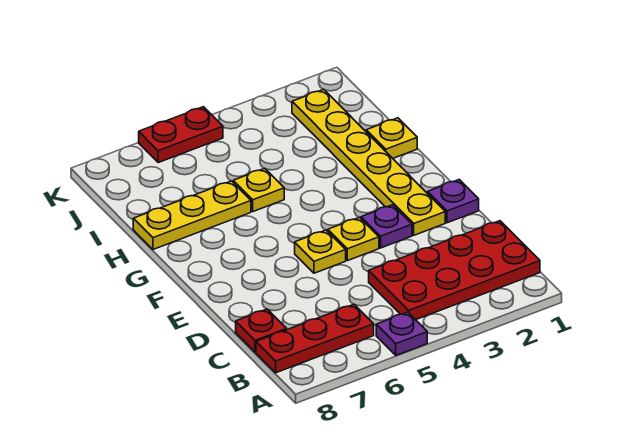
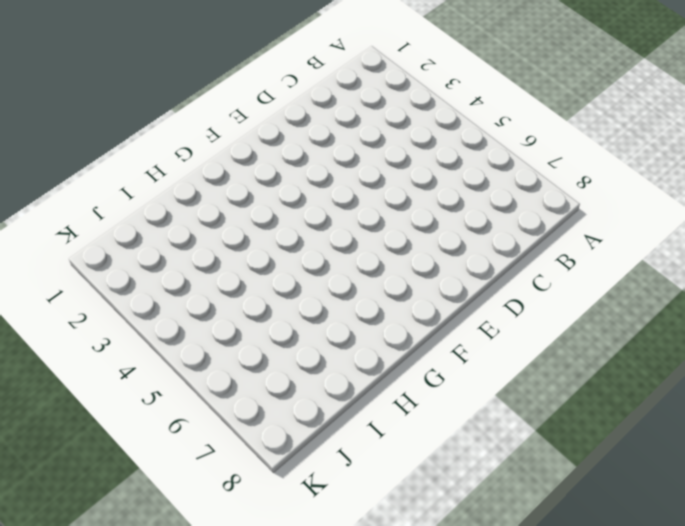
none -> purple 1x1 plate [376,312,427,355]
none -> red 2x4 plate [369,221,540,320]
none -> red 1x3 plate [256,304,374,373]

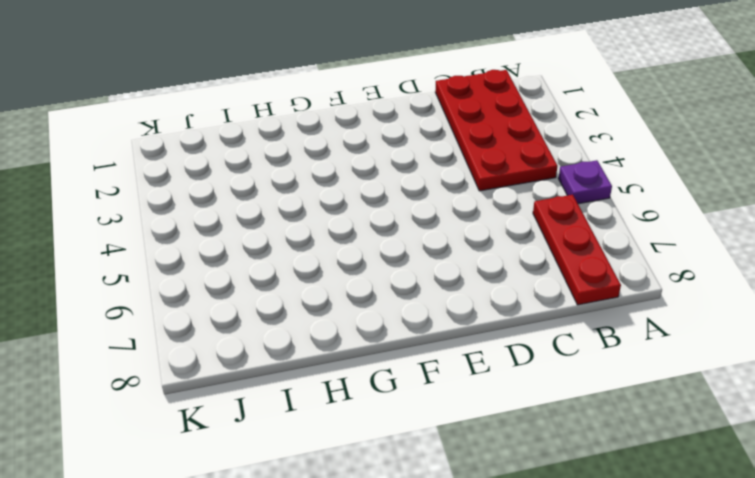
none -> red 1x1 plate [236,309,287,352]
none -> purple 1x1 plate [428,180,479,223]
none -> yellow 1x6 plate [292,89,445,235]

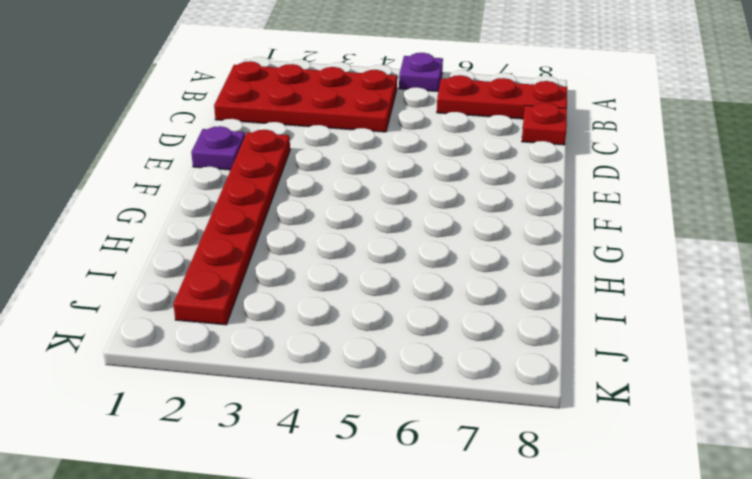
red 1x6 plate [173,130,290,325] -> yellow 1x6 plate [292,89,445,235]
none -> purple 1x1 plate [361,205,412,248]
none -> yellow 1x1 plate [328,217,379,261]
none -> yellow 1x1 plate [295,230,346,273]

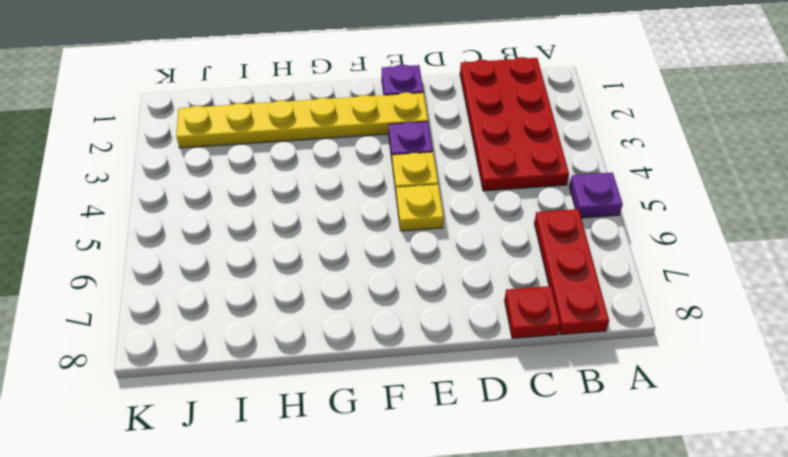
none -> yellow 1x1 plate [366,118,417,158]
none -> yellow 1x1 plate [233,168,284,211]
none -> yellow 1x3 plate [133,181,251,249]

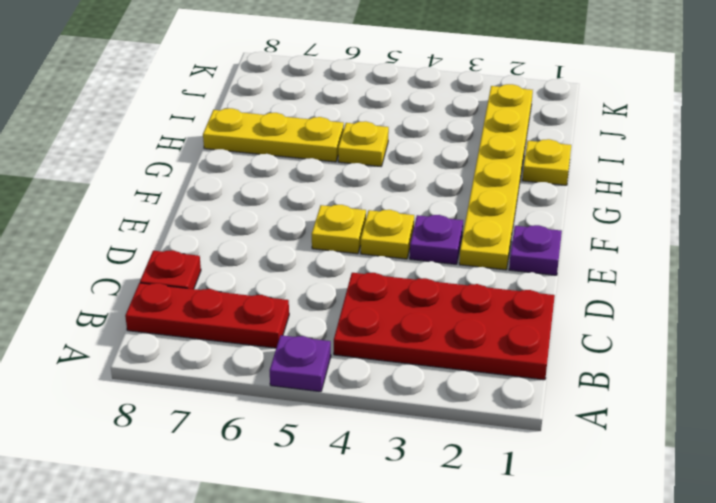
none -> red 1x2 plate [139,107,223,163]

